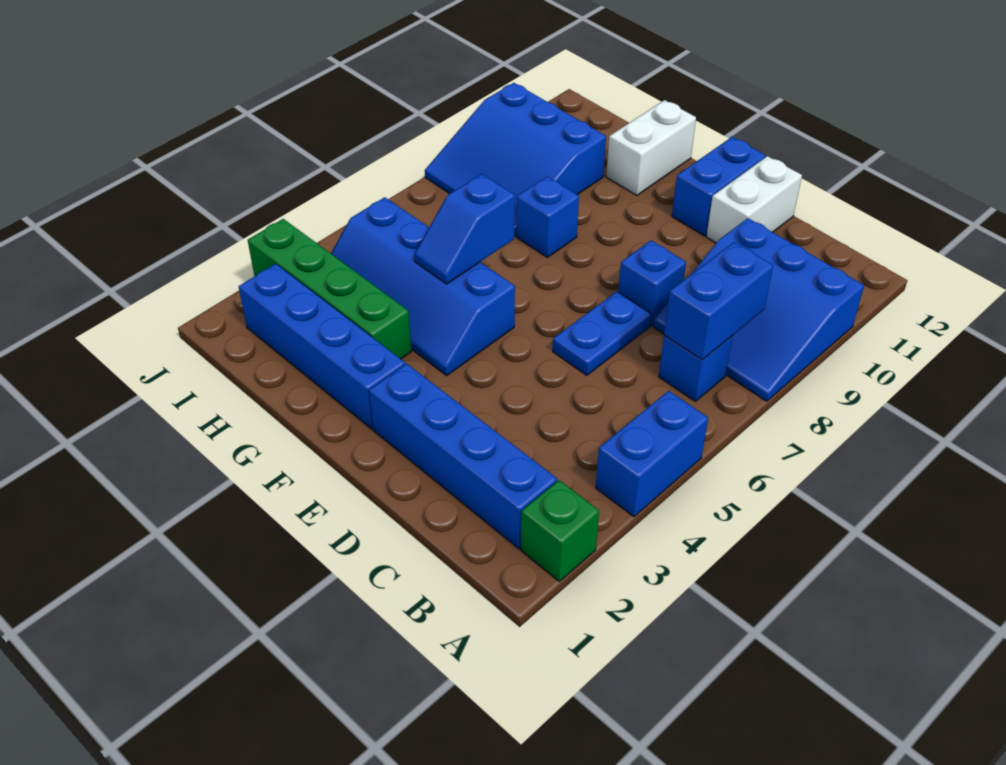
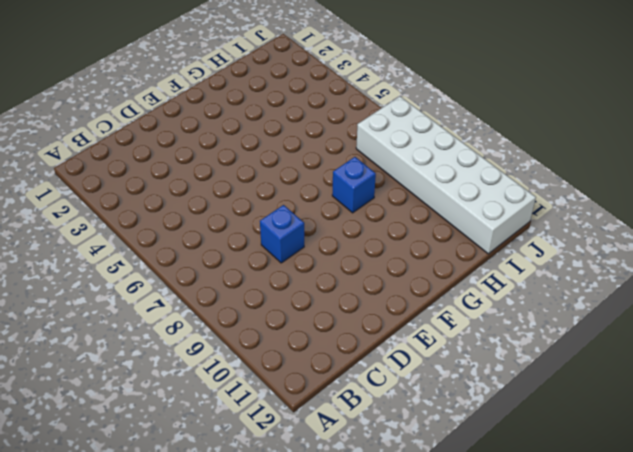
white 2x6 brick [356,96,536,254] -> blue 3x3 slope [425,83,606,236]
none -> green 1x1 brick [521,480,599,581]
none -> blue 1x2 brick [596,391,708,517]
none -> blue 3x3 slope [653,218,864,401]

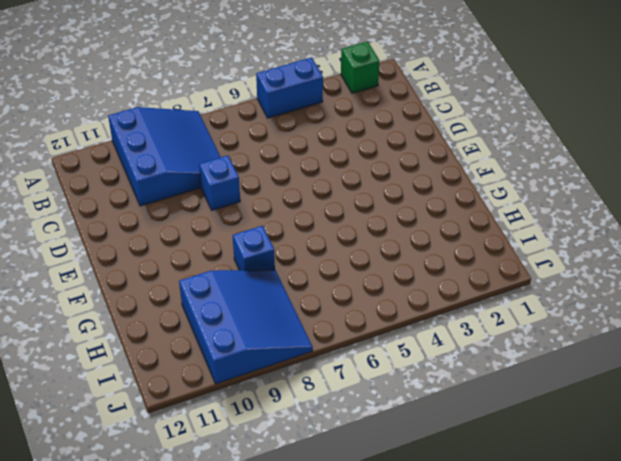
none -> blue 1x4 brick [369,364,557,549]
none -> blue 1x1 brick [659,335,733,401]
none -> blue 1x2 plate [553,292,651,375]

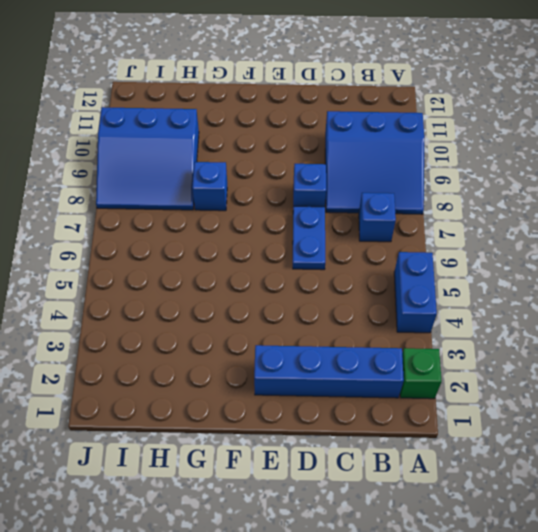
none -> white 1x2 brick [706,156,802,243]
none -> blue 1x2 brick [672,137,766,236]
none -> blue 1x4 brick [239,264,405,429]

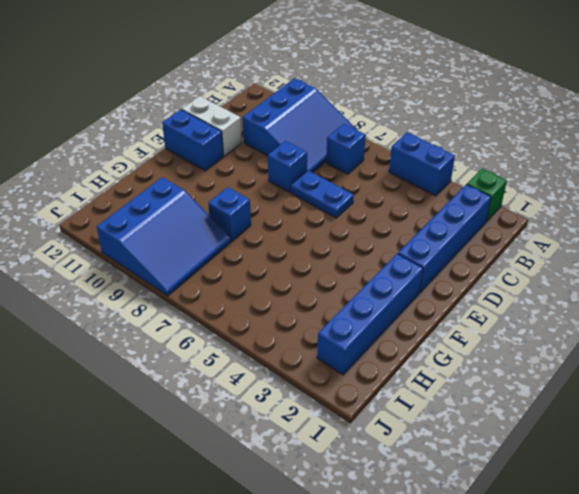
none -> blue 2x4 slope [331,197,515,376]
none -> green 1x4 brick [248,219,411,359]
none -> white 1x2 brick [606,100,696,195]

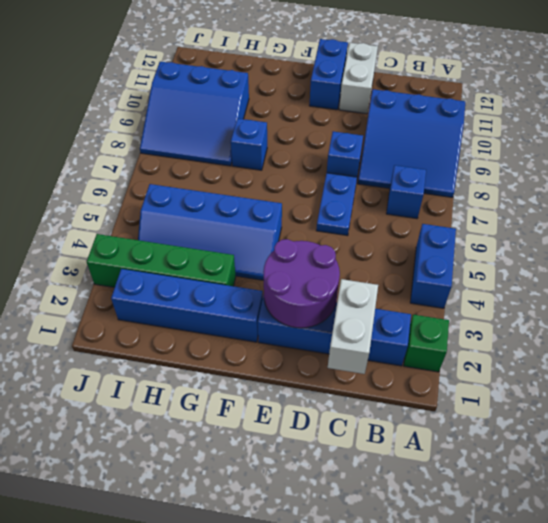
white 1x2 brick [328,279,378,374] -> white 1x2 brick moved to [606,100,696,195]
purple 2x2 round brick [263,239,340,328] -> none
none -> blue 1x2 brick [664,242,773,360]
none -> blue 1x2 slope [414,174,515,284]

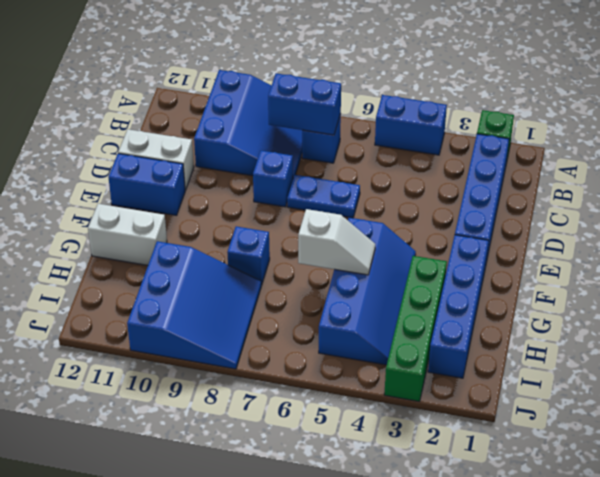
white 1x2 slope [298,209,375,275] -> blue 1x2 slope [414,174,515,284]

